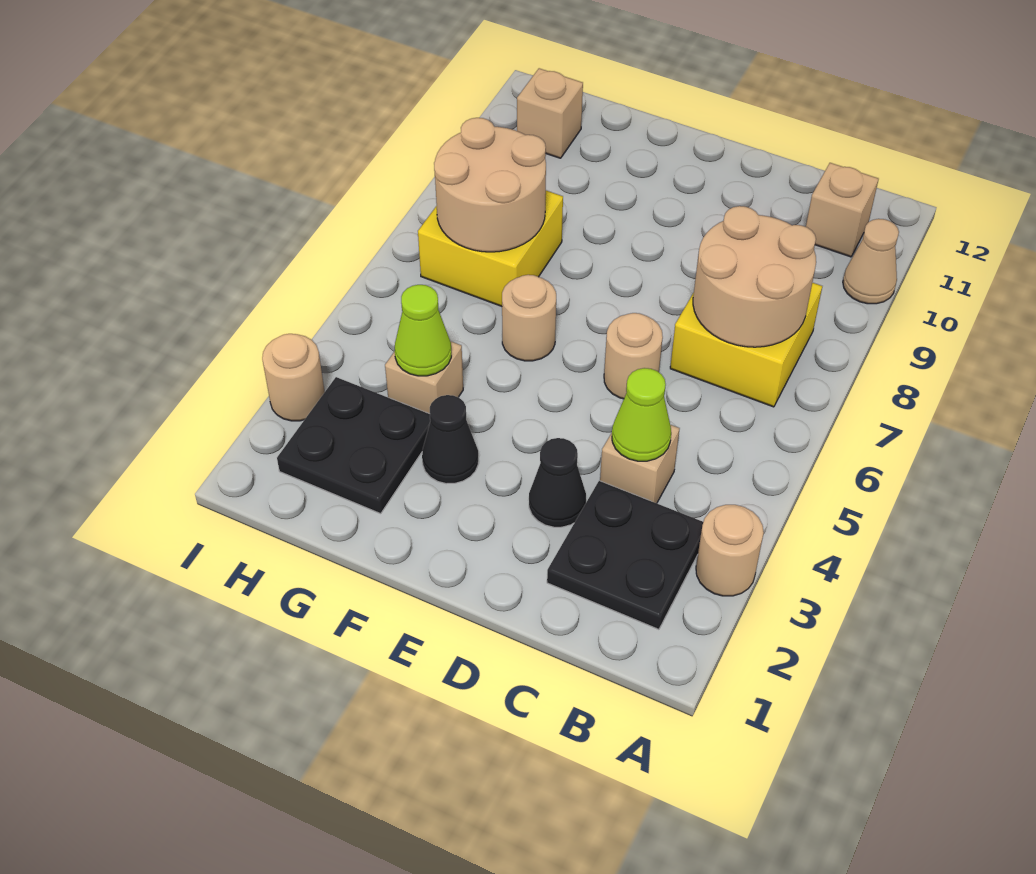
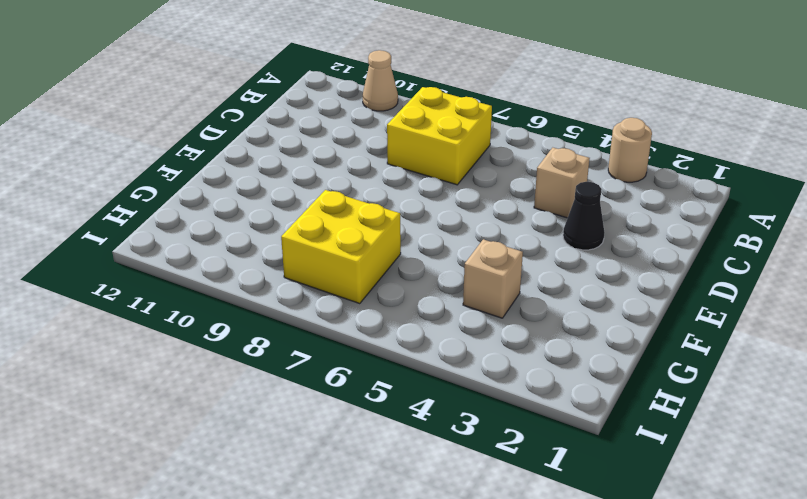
none -> black 2x2 plate [547,481,703,629]
none -> tan 1x1 brick [806,163,878,257]
none -> tan 1x1 round brick [604,313,663,399]

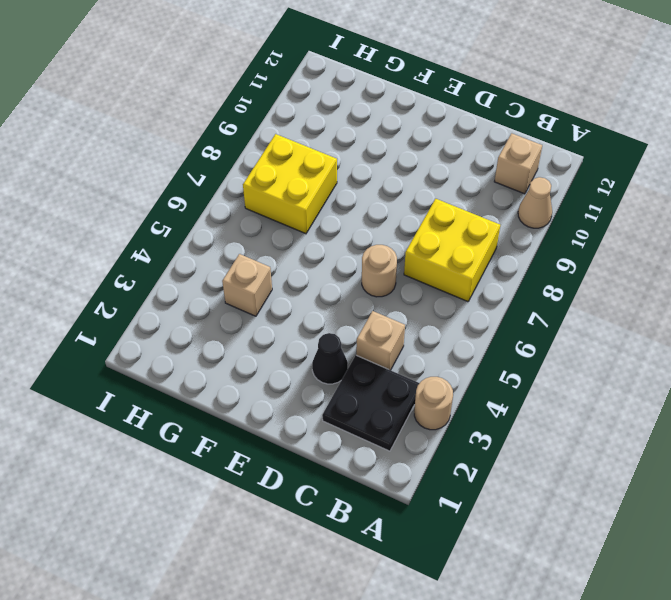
none -> black 1x1 cone [422,395,478,484]
none -> tan 1x1 round brick [502,275,556,361]
none -> black 2x2 plate [277,377,430,514]

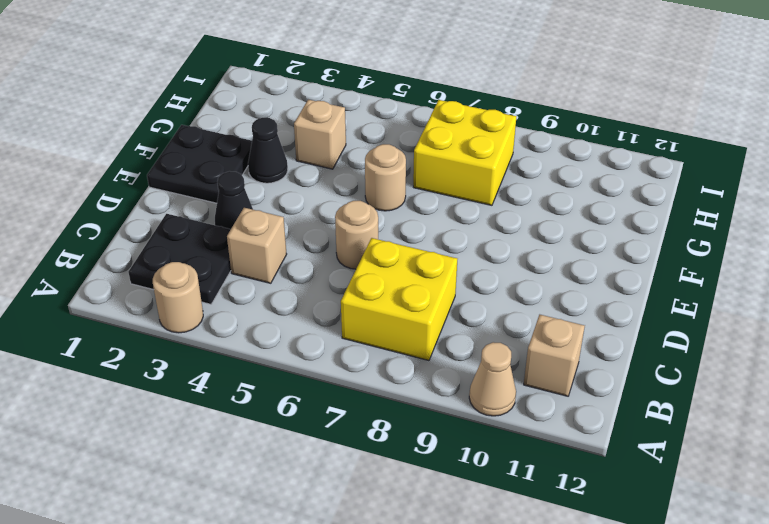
black 2x2 plate [147,125,252,203] -> black 2x2 plate moved to [277,377,430,514]
none -> tan 1x1 brick [517,68,583,158]
none -> tan 1x1 round brick [262,334,325,421]
none -> tan 2x2 round brick [693,206,816,347]

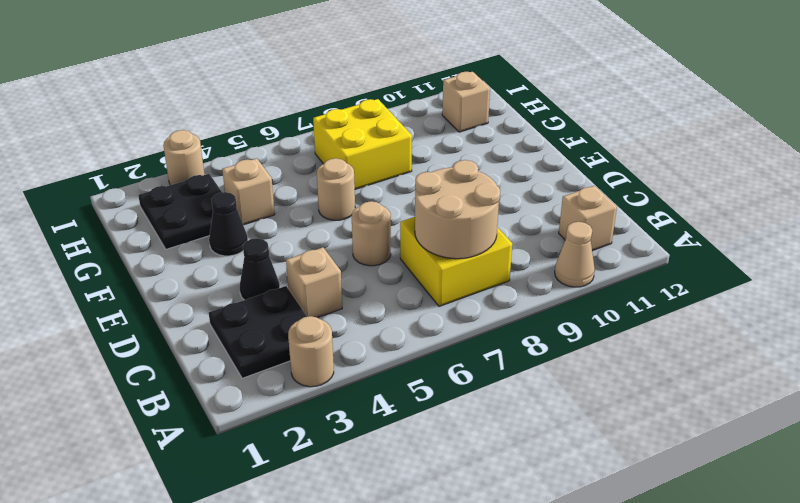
none -> lime 1x1 cone [612,368,671,461]
none -> lime 1x1 cone [395,285,451,376]
none -> tan 2x2 round brick [434,118,546,252]

